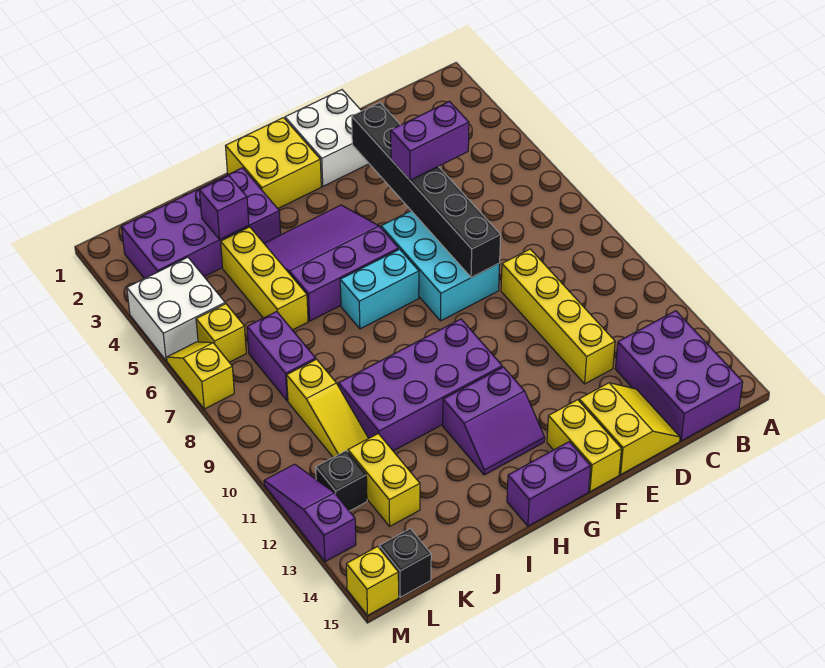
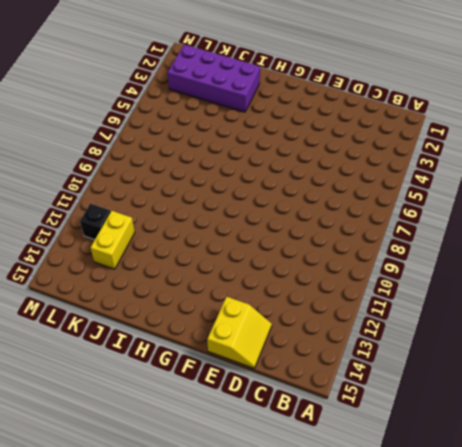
none -> purple 2x3 brick [615,311,743,441]
none -> yellow 1x4 brick [501,249,615,384]
none -> white 2x2 brick [285,90,369,186]

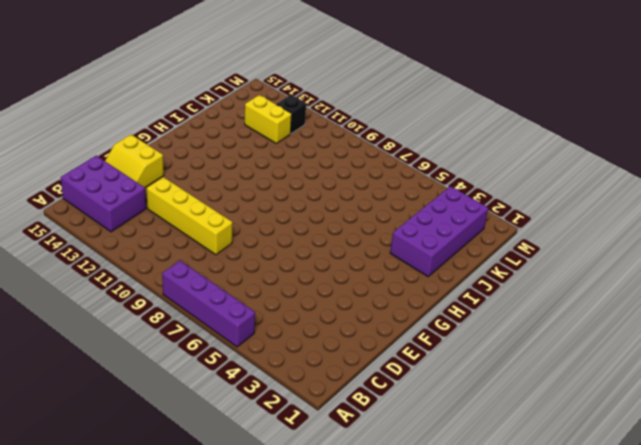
purple 1x4 brick [162,261,255,347] -> none
none -> white 2x2 brick [285,90,369,186]
none -> cyan 2x3 brick [381,211,500,321]
none -> yellow 1x2 brick [547,400,622,492]

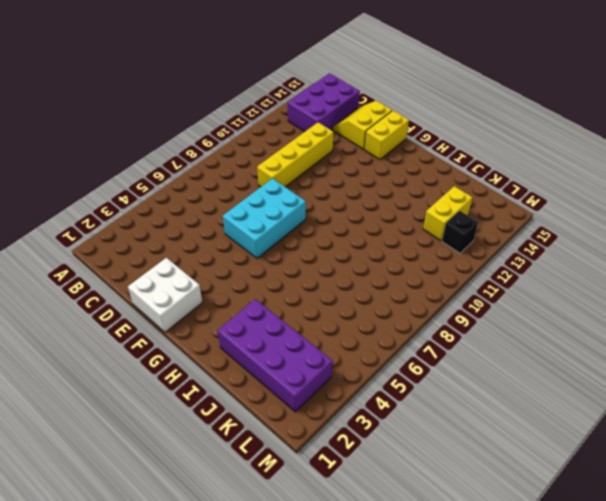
none -> yellow 2x2 brick [226,118,321,208]
none -> purple 3x3 slope [264,205,399,321]
none -> cyan 1x2 brick [340,249,419,329]

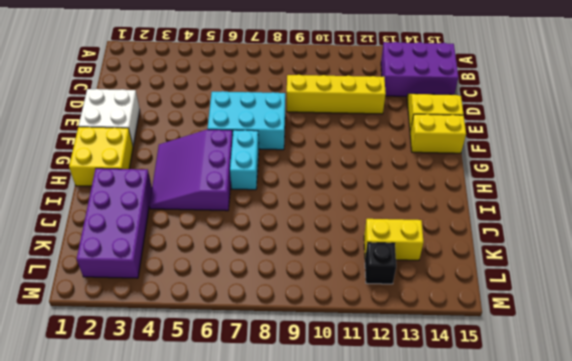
none -> purple 2x4 brick [338,319,502,451]
none -> purple 2x2 slope [443,367,545,475]
none -> purple 1x2 brick [507,442,591,526]

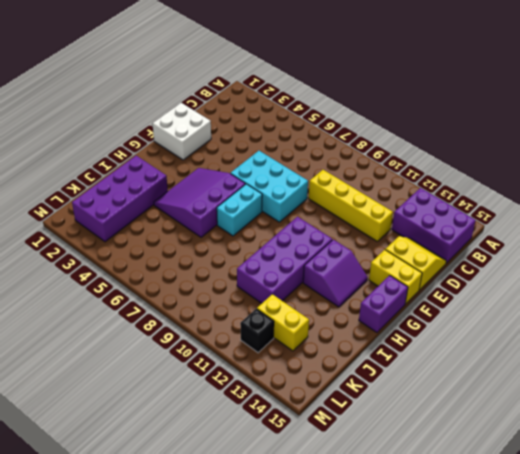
none -> yellow 2x2 brick [226,118,321,208]
none -> yellow 1x3 brick [221,227,308,330]
none -> purple 1x2 brick [247,312,316,401]

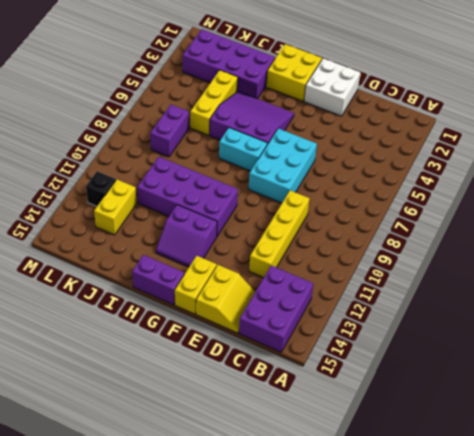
none -> yellow 1x3 slope [287,359,369,457]
none -> white 2x2 brick [127,257,225,361]
none -> yellow 1x1 brick [196,304,246,362]

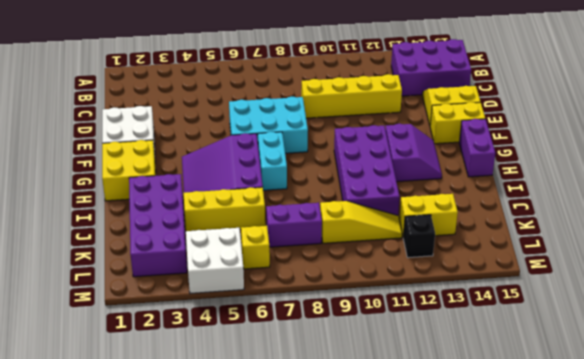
none -> black 1x1 brick [379,529,431,597]
none -> yellow 1x2 slope [167,342,234,409]
none -> purple 1x3 slope [264,464,356,562]

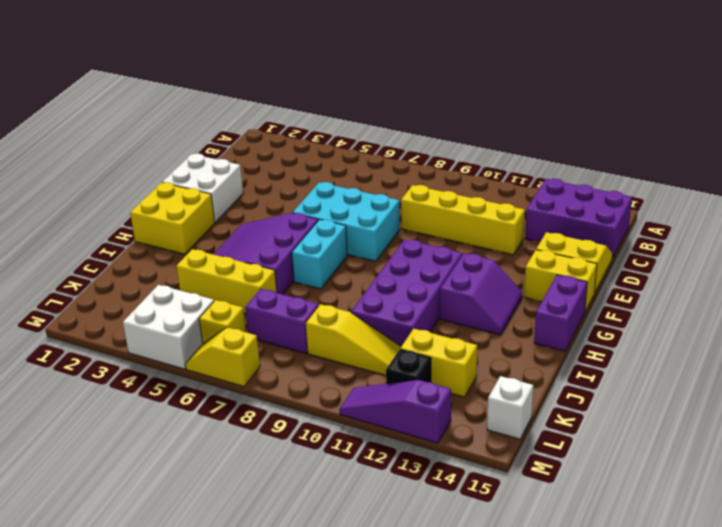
white 1x1 brick [487,376,533,439] -> black 1x1 brick [379,529,431,597]
none -> purple 2x4 brick [121,168,281,279]
none -> yellow 1x1 brick [346,546,399,615]
none -> black 1x6 brick [352,103,501,277]

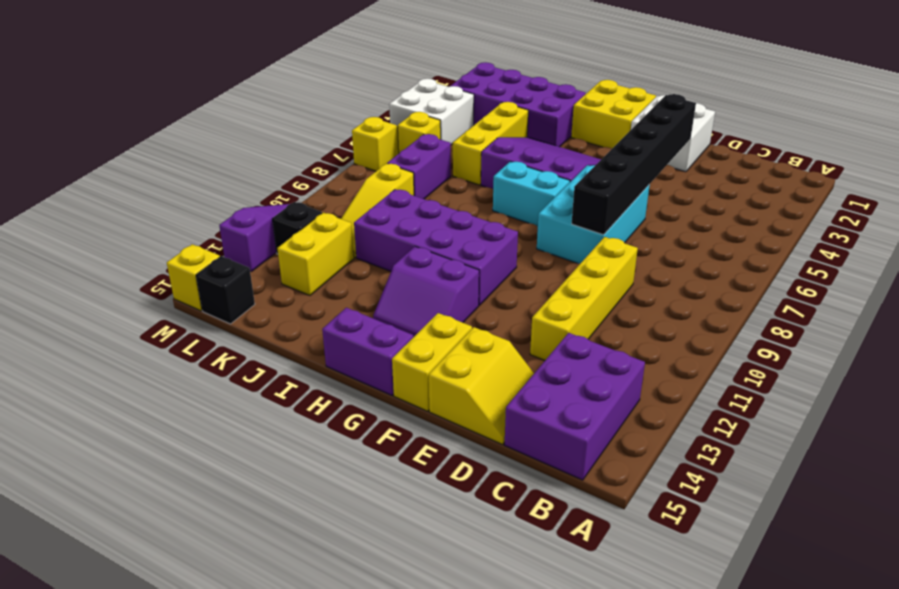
none -> purple 1x1 brick [199,175,249,239]
none -> purple 1x2 brick [391,101,469,180]

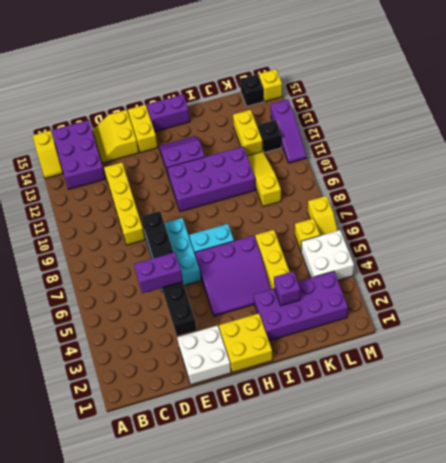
yellow 1x2 slope [33,130,63,179] -> none
none -> purple 1x2 brick [247,312,316,401]

